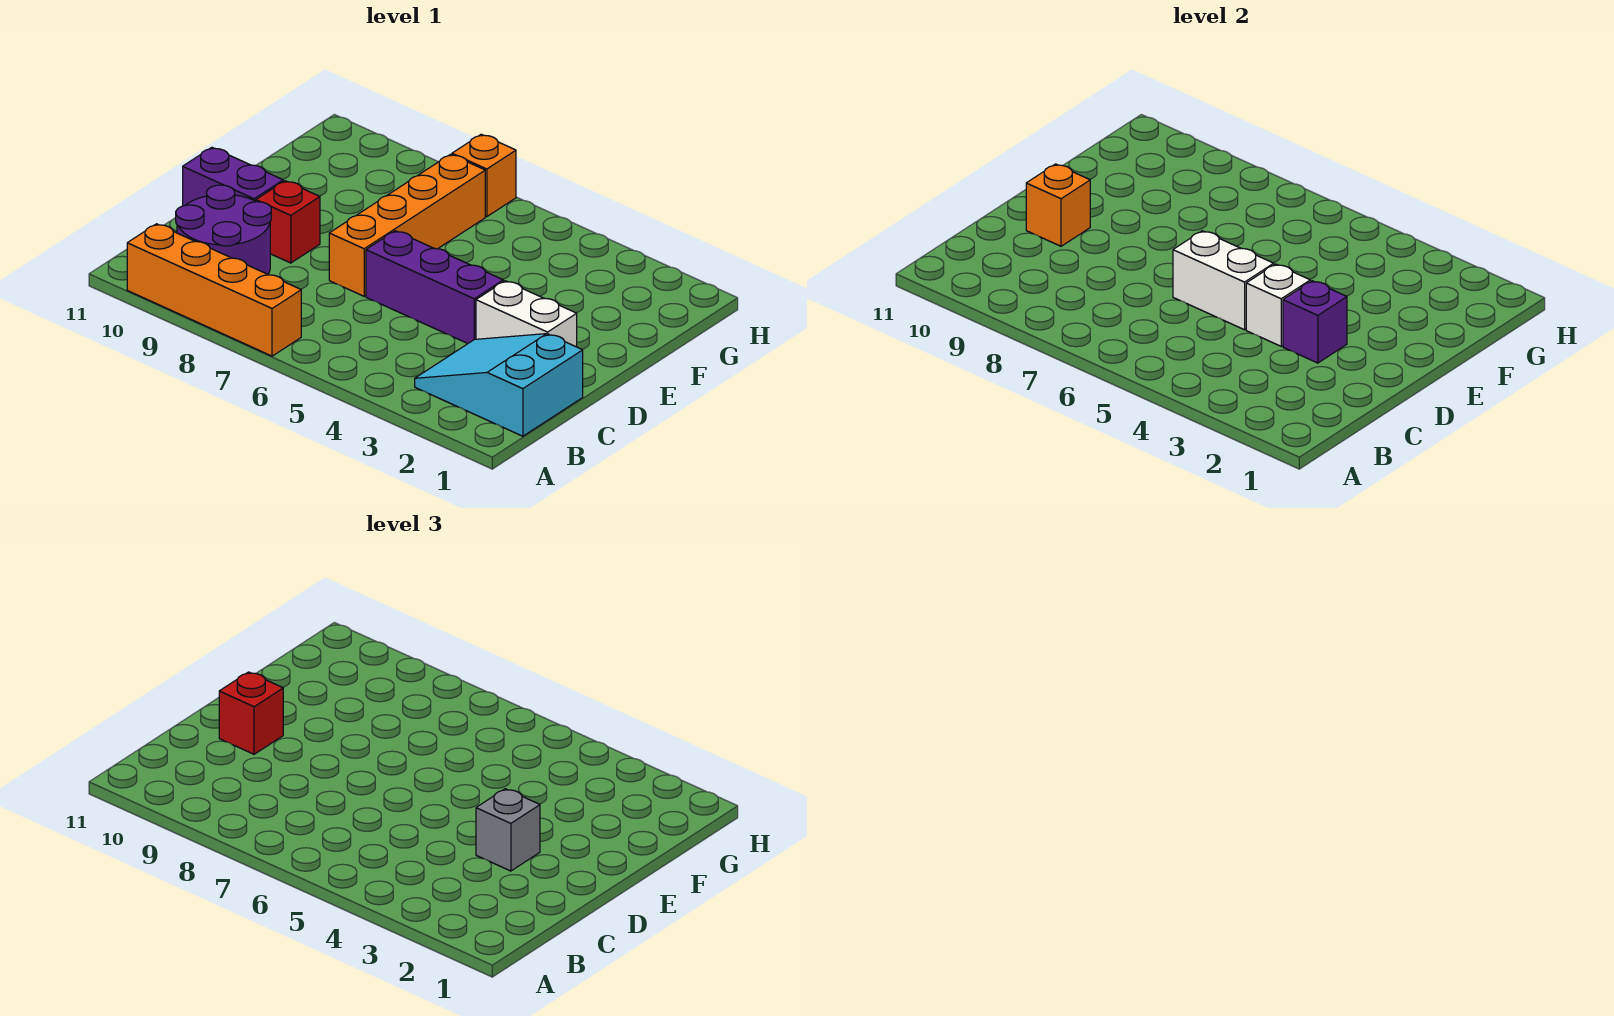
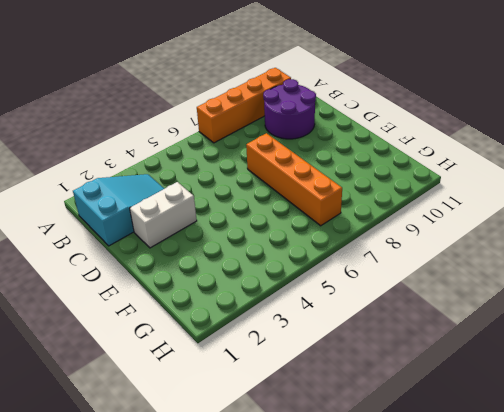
none -> purple 1x3 brick [366,231,503,343]
none -> red 1x1 brick [256,181,320,263]
none -> purple 1x2 brick [183,148,283,206]

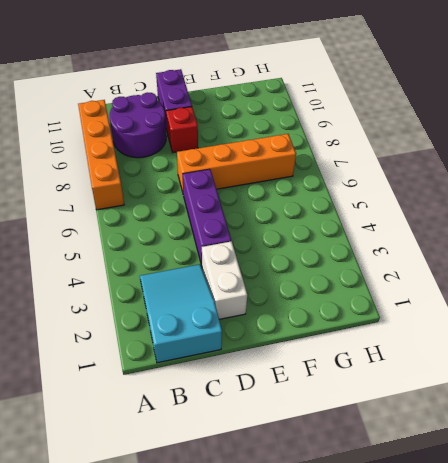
none -> orange 1x1 brick [452,134,516,217]
none -> purple 1x1 brick [1283,281,1347,363]
none -> white 1x1 brick [1246,264,1310,346]

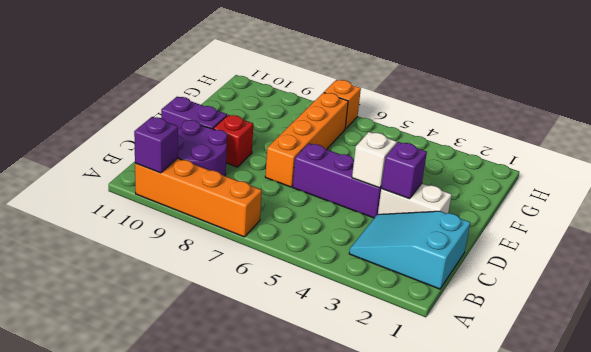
purple 1x1 brick [134,117,178,173] -> none
none -> white 1x2 brick [1173,231,1274,330]
none -> orange 1x1 brick [1026,164,1090,246]
none -> grey 1x1 brick [476,789,540,871]

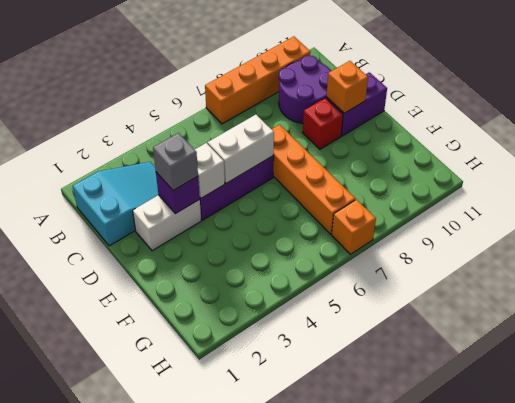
none -> red 1x1 brick [219,672,283,754]

